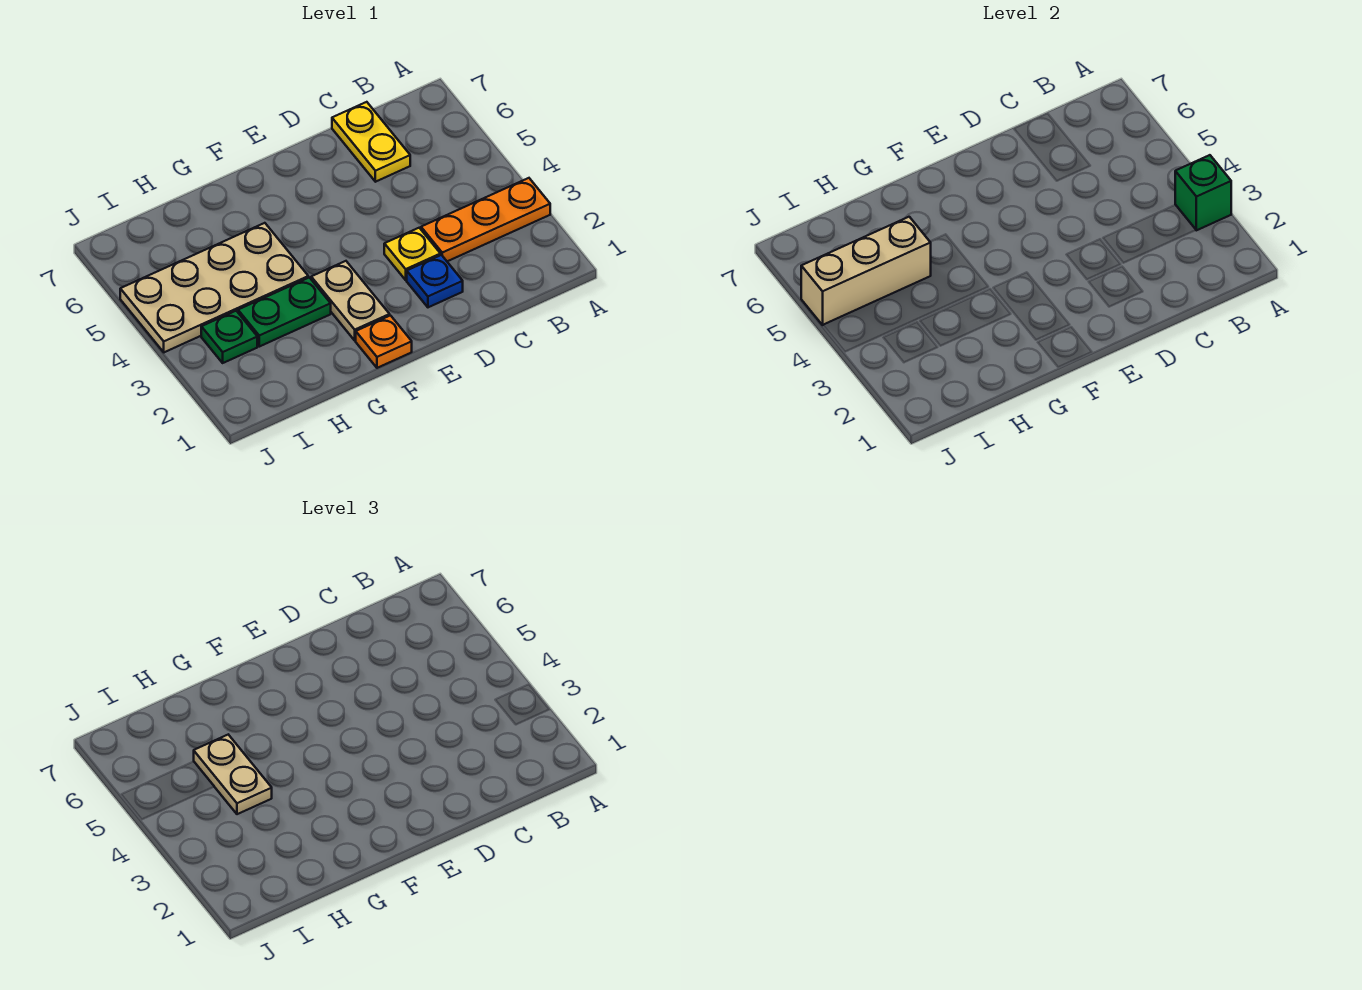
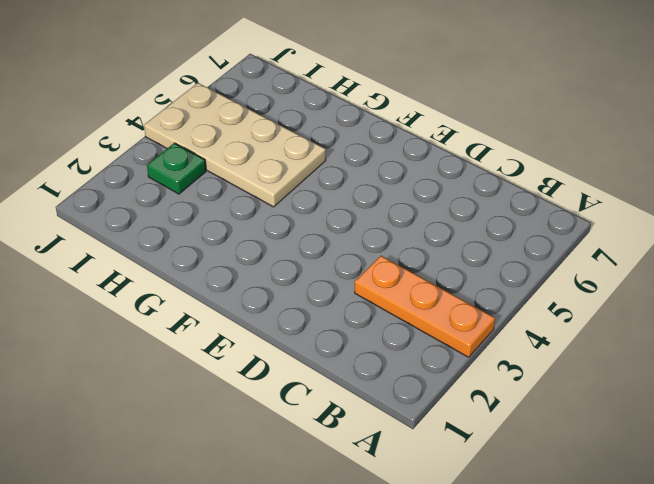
none -> yellow 1x2 plate [332,102,410,182]
none -> blue 1x1 plate [407,255,463,307]
none -> yellow 1x1 plate [384,228,440,280]

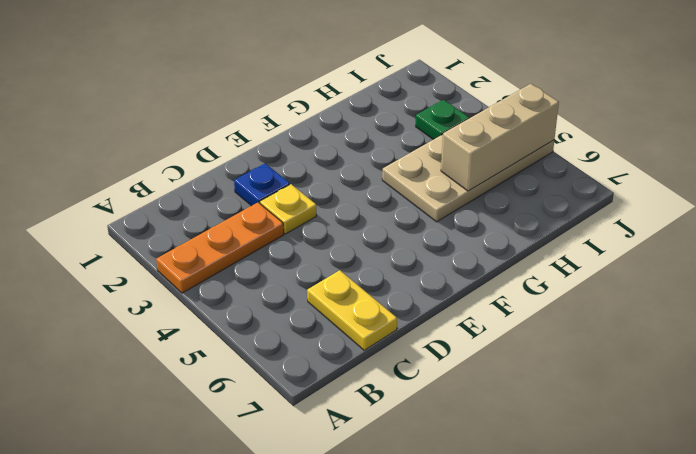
none -> orange 1x1 plate [356,316,412,368]
none -> tan 1x2 plate [311,261,390,341]
none -> green 1x2 plate [238,277,331,347]

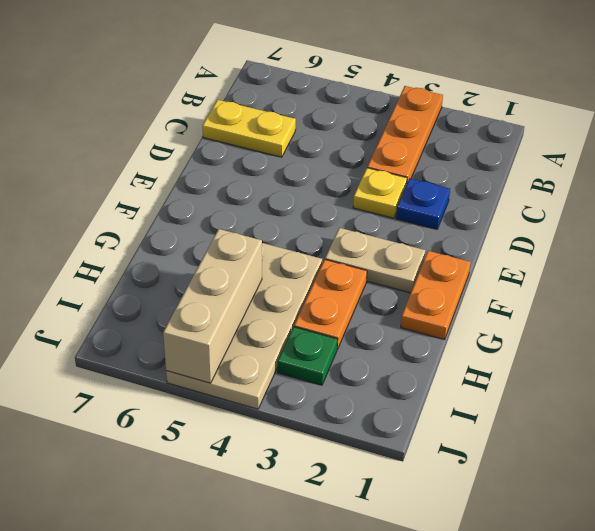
orange 1x2 plate [401,251,471,340] -> orange 1x1 plate [356,316,412,368]
orange 1x2 plate [294,260,367,349] -> green 1x2 plate [238,277,331,347]
none -> green 1x1 brick [1175,155,1231,230]
none -> tan 1x2 plate [194,735,272,814]

